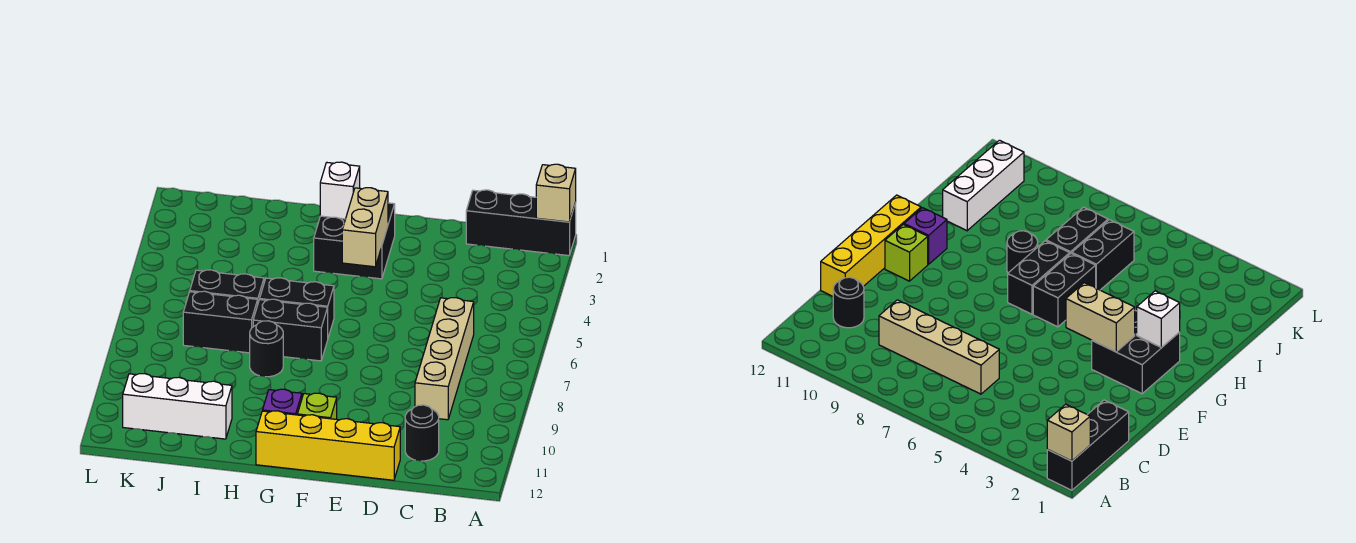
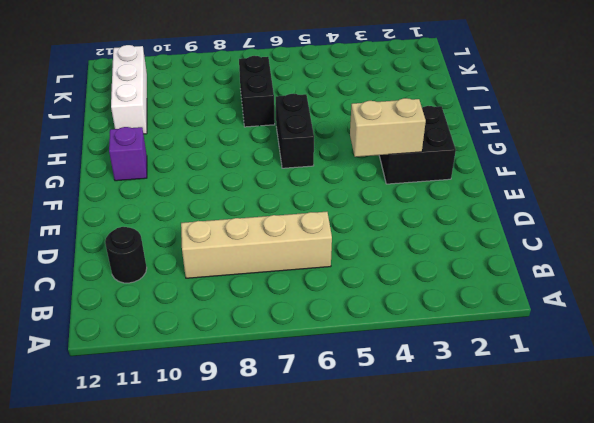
none -> black 1x3 brick [466,190,576,256]
none -> yellow 1x4 brick [256,411,400,480]
none -> lime 1x1 brick [297,393,337,419]

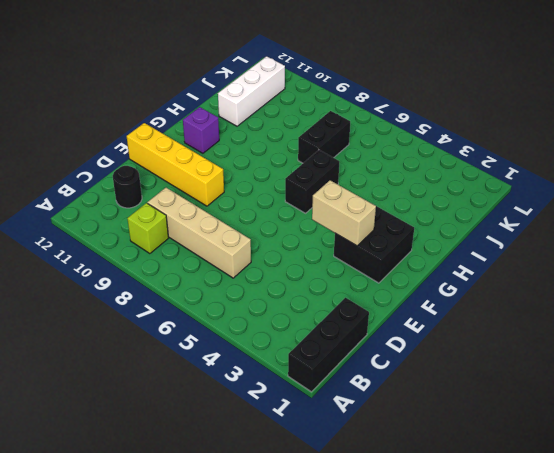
lime 1x1 brick [127,203,169,254] -> lime 1x1 brick moved to [297,393,337,419]
yellow 1x4 brick [127,123,224,206] -> yellow 1x4 brick turned to [256,411,400,480]
none -> black 1x2 brick [253,299,328,361]
none -> black 1x1 round brick [250,321,283,377]
none -> black 1x2 brick [190,270,264,302]

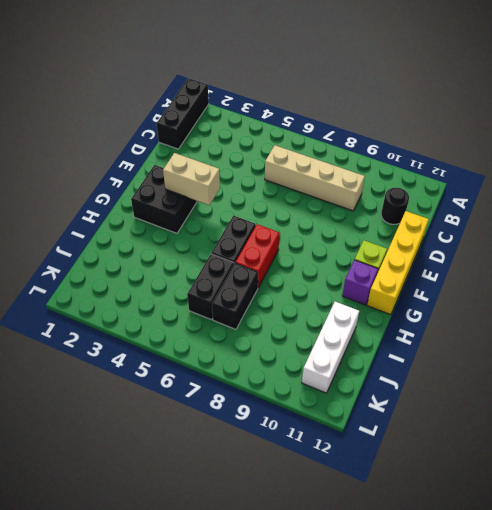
red 1x2 brick [235,224,279,287] -> black 1x2 brick [253,299,328,361]
none -> black 1x1 round brick [250,321,283,377]
none -> tan 1x1 brick [536,164,576,222]
none -> white 1x1 brick [320,162,360,219]

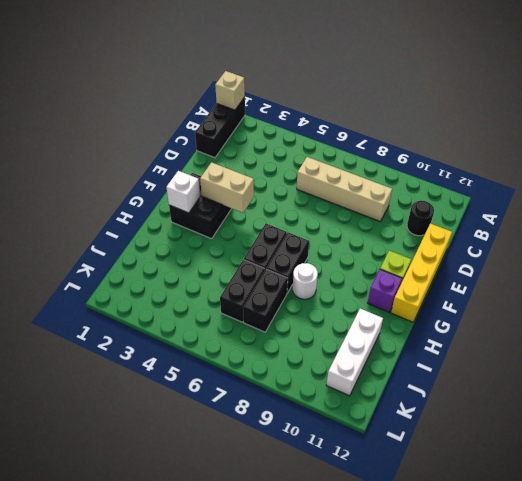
white 1x1 round brick [293,263,318,299] -> black 1x1 round brick [250,321,283,377]

